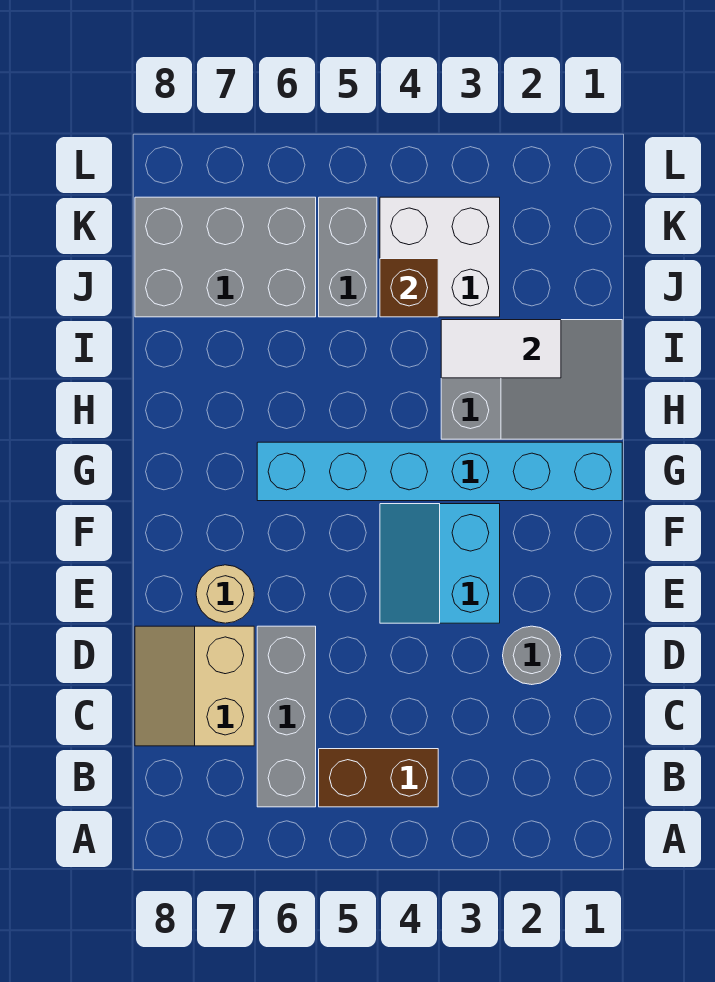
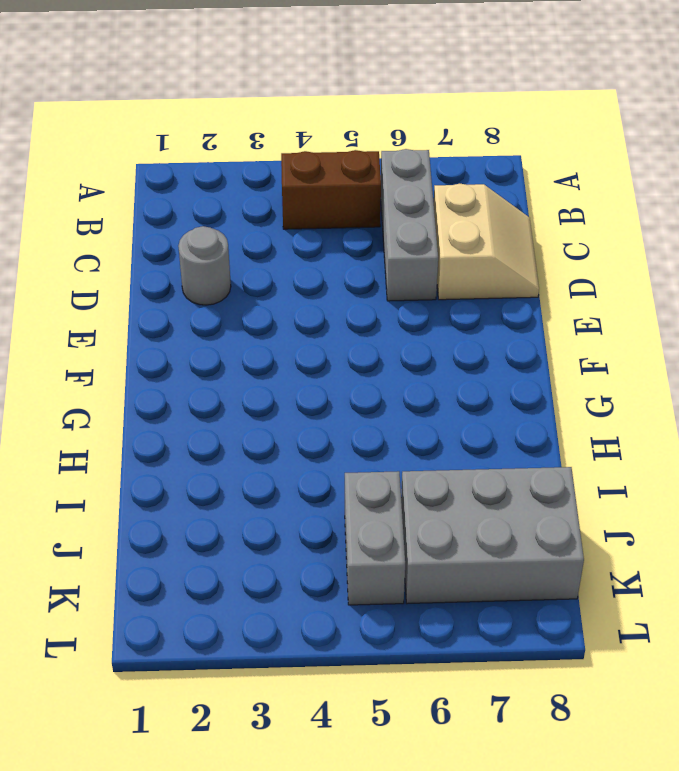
none -> cyan 2x2 slope [380,504,500,623]
none -> tan 1x1 round brick [196,565,254,623]
none -> cyan 1x6 brick [257,442,622,501]

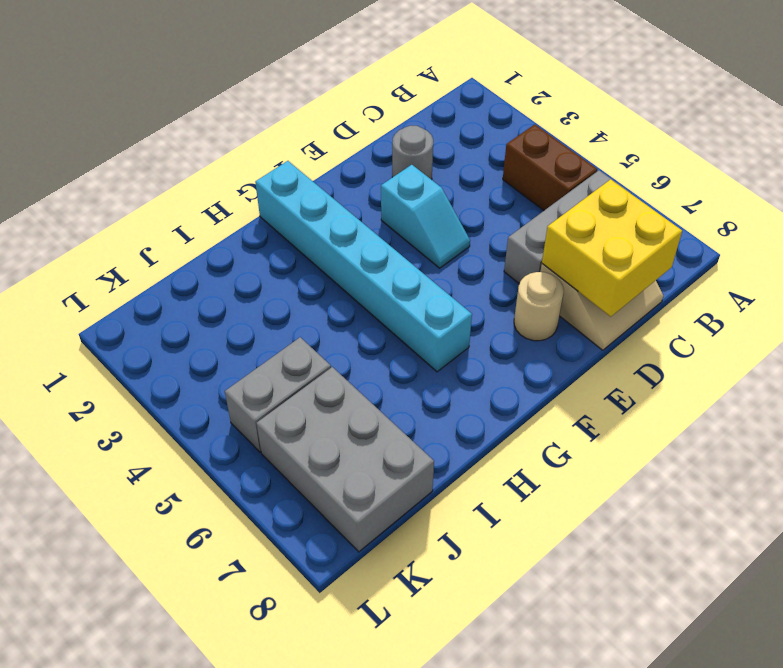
yellow 2x2 brick [542,179,682,317] -> none
cyan 1x2 slope [381,165,470,268] -> cyan 2x2 slope [380,504,500,623]
none -> grey 2x3 slope [441,320,622,439]
none -> white 2x2 brick [380,197,500,317]
none -> white 1x2 tile [441,320,561,378]

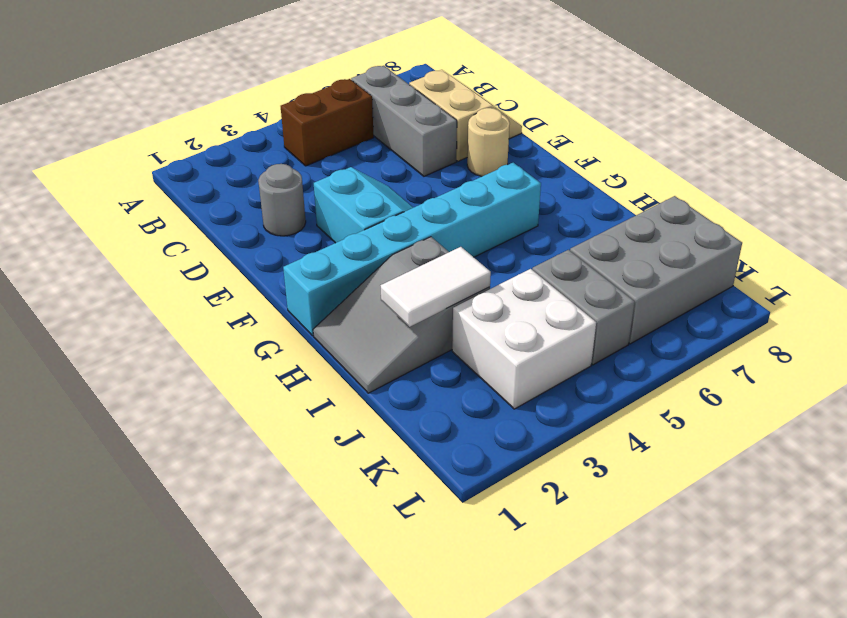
none -> brown 1x1 brick [380,259,438,317]

